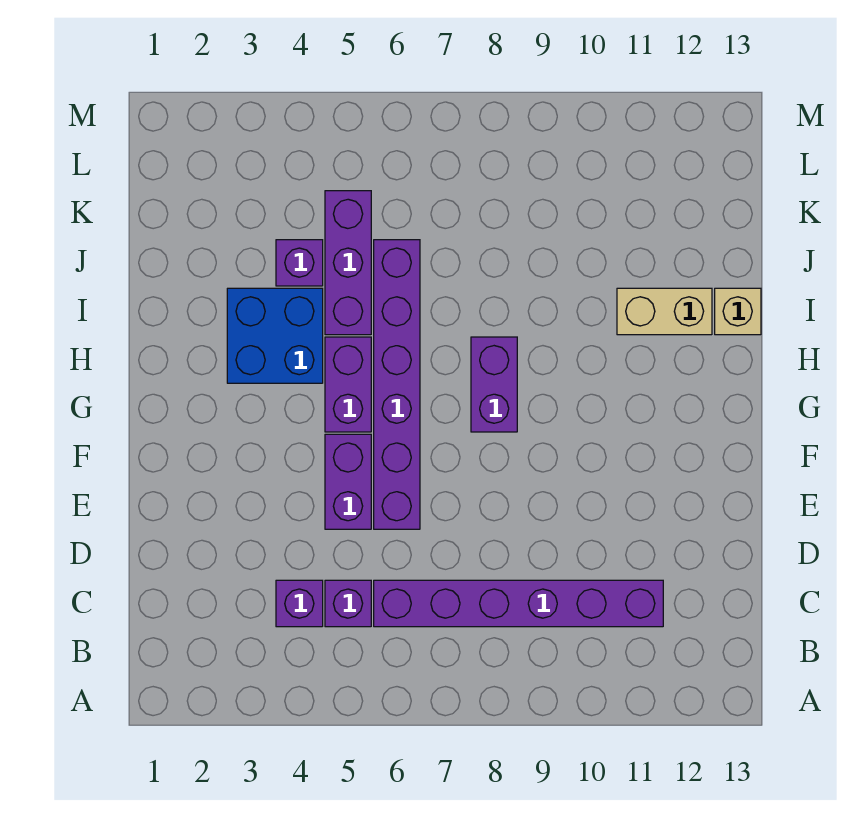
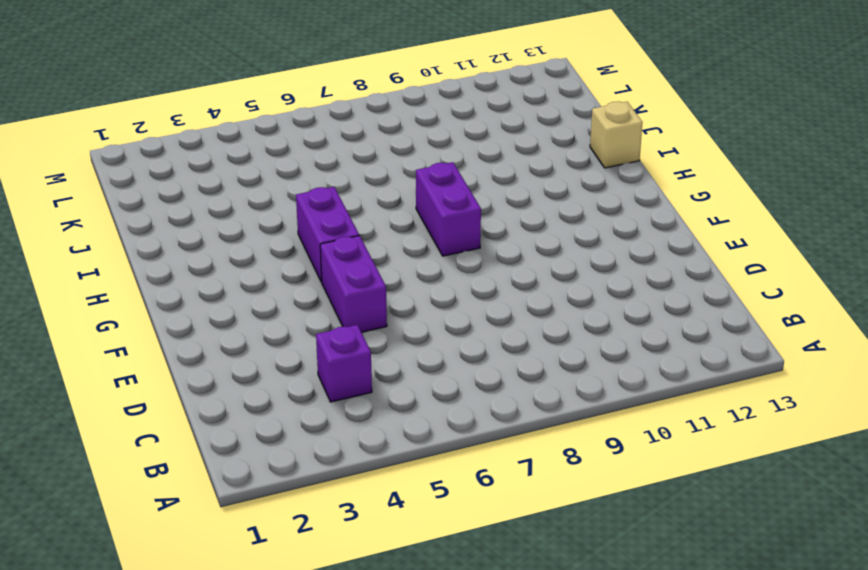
none -> purple 1x1 brick [325,580,371,627]
none -> purple 1x6 brick [374,580,663,627]
none -> purple 1x6 brick [374,240,420,529]

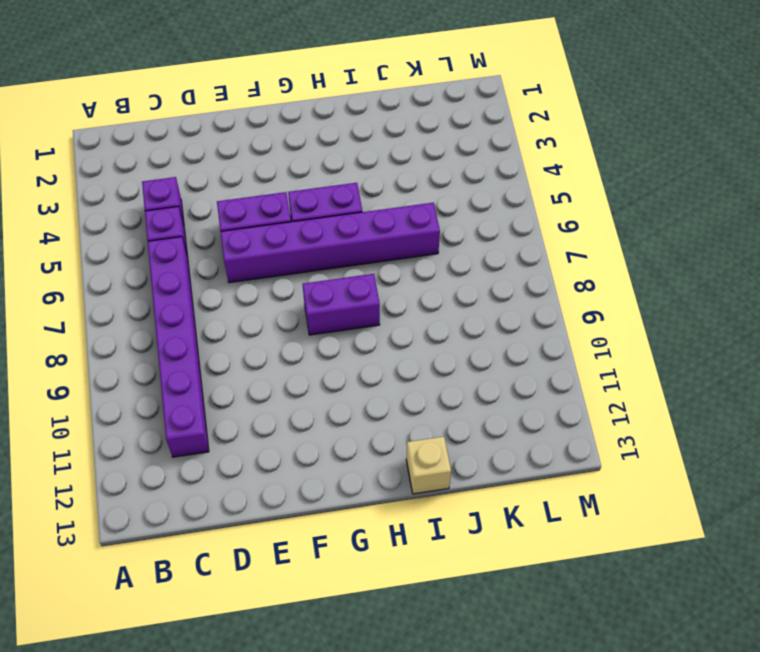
none -> blue 2x2 brick [227,288,323,383]
none -> purple 1x3 brick [325,191,371,335]
none -> tan 1x2 brick [617,288,712,335]

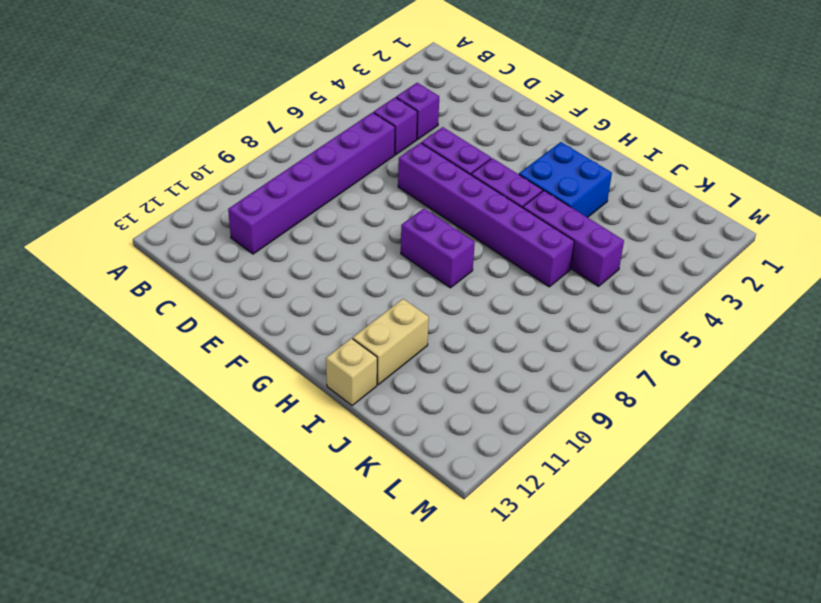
none -> purple 1x1 brick [276,240,323,286]

